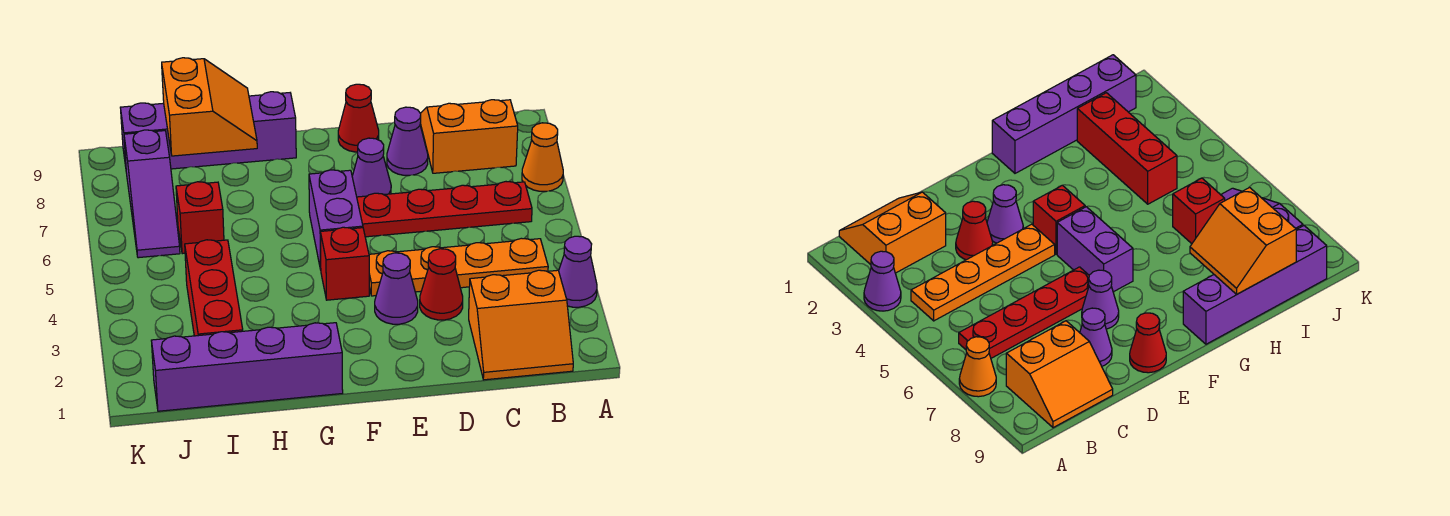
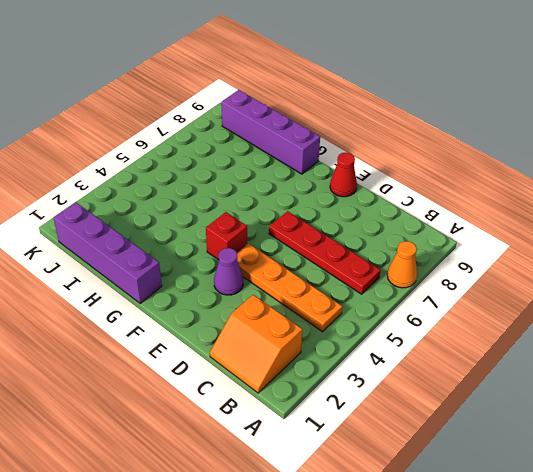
none -> purple 1x1 cone [559,236,597,307]
none -> orange 2x2 slope [420,100,518,173]
none -> red 1x1 cone [420,249,463,320]

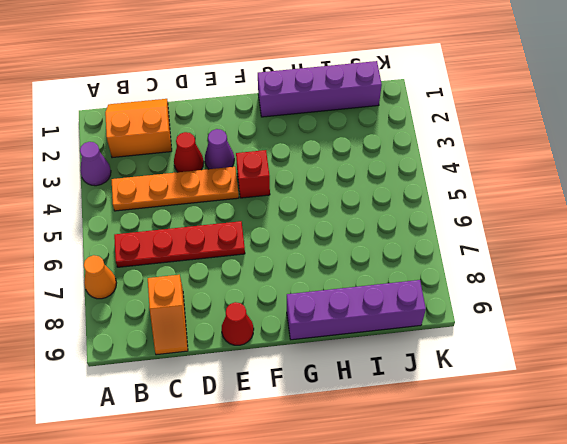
orange 1x2 slope [148,275,188,355] -> orange 2x2 slope [420,100,518,173]
none -> purple 1x1 cone [387,107,428,175]
none -> purple 1x1 cone [352,138,391,197]
none -> purple 1x2 brick [309,170,363,270]

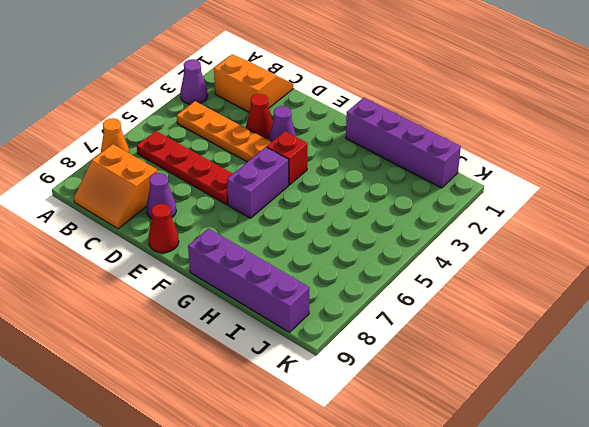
none -> purple 1x1 cone [352,138,391,197]
none -> red 1x3 brick [185,240,243,336]
none -> red 1x1 brick [176,182,224,254]

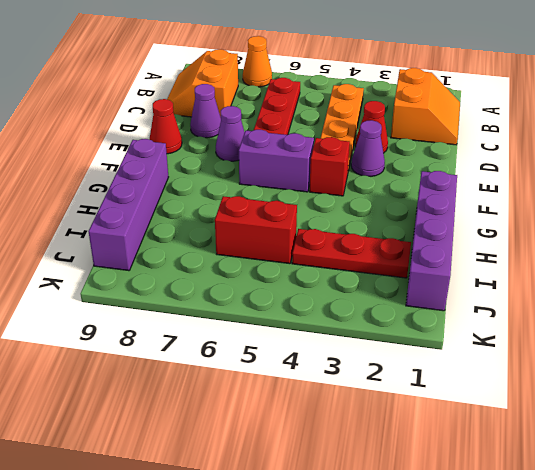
red 1x3 plate [292,229,411,278] -> red 1x3 brick [185,240,243,336]
red 1x2 brick [215,196,297,264] -> red 1x1 brick [176,182,224,254]
none -> purple 1x1 cone [559,236,597,307]
none -> purple 1x3 slope [124,130,180,258]
none -> orange 2x2 slope [162,58,257,156]

